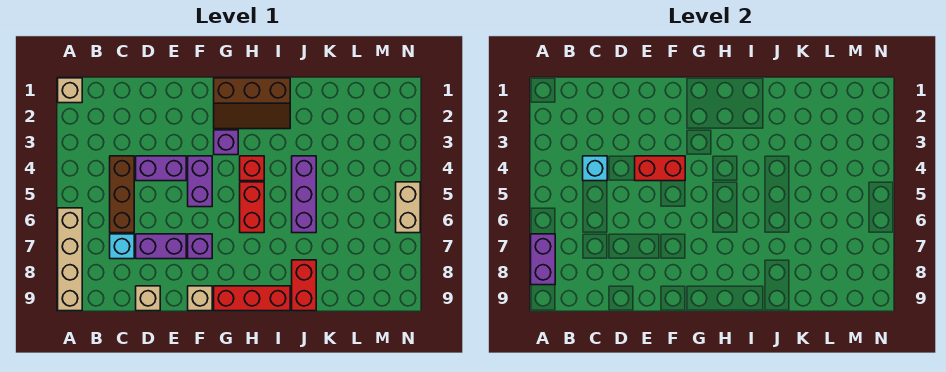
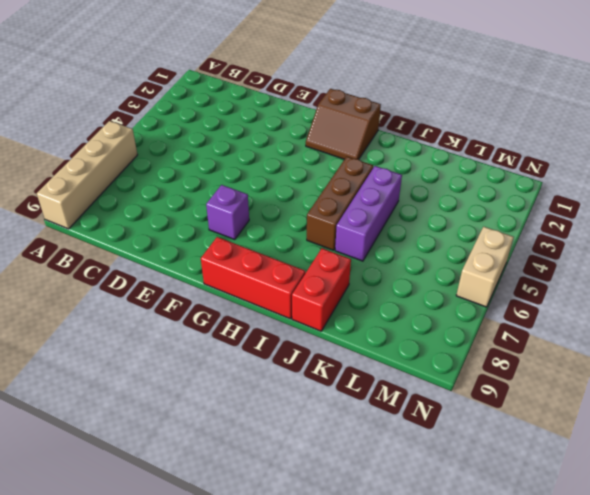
brown 2x2 slope [306,89,381,159] -> brown 2x3 slope [214,78,290,129]
brown 1x3 brick [307,157,373,250] -> brown 1x3 brick moved to [110,156,134,233]
none -> tan 1x1 brick [58,78,82,103]
none -> cyan 1x1 brick [110,234,134,259]
none -> purple 1x2 brick [136,156,186,181]

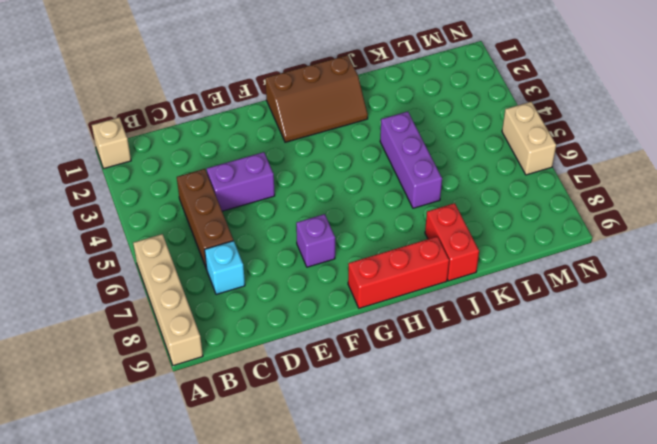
none -> purple 1x2 brick [136,234,186,259]
none -> tan 1x1 brick [136,286,160,311]
none -> purple 1x2 brick [188,156,212,207]

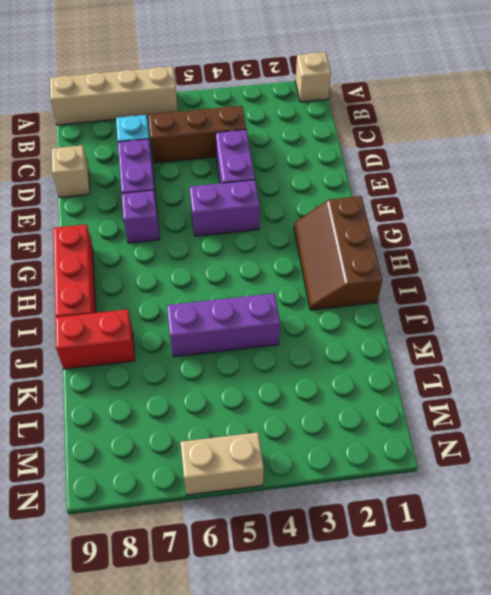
none -> tan 1x1 brick [188,286,212,311]
none -> purple 1x1 brick [214,130,238,155]
none -> red 1x1 brick [240,156,264,181]

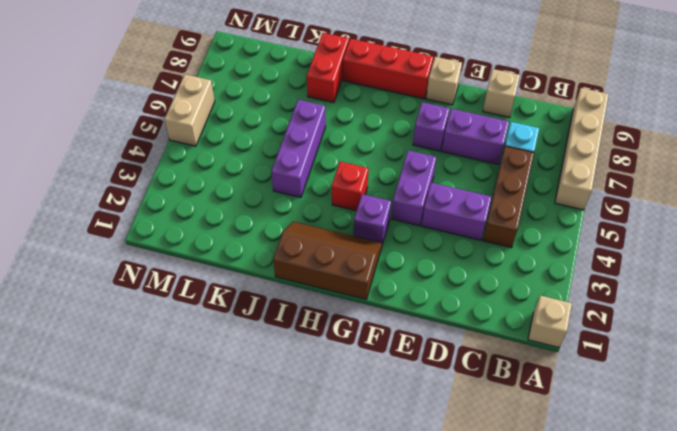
none -> red 1x2 brick [240,182,264,233]
none -> purple 1x2 brick [531,234,555,285]
none -> cyan 1x1 brick [583,156,607,181]

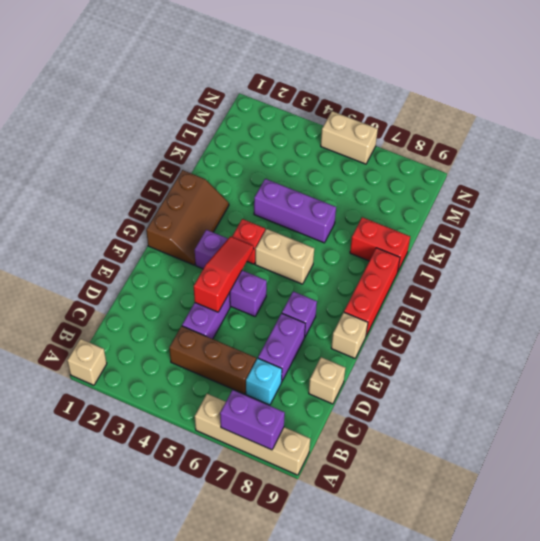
red 1x3 slope [194,236,254,312] -> red 1x2 brick [635,156,685,181]
tan 1x2 brick [255,229,314,284] -> red 1x2 brick [240,182,264,233]
none -> cyan 1x1 brick [583,156,607,181]

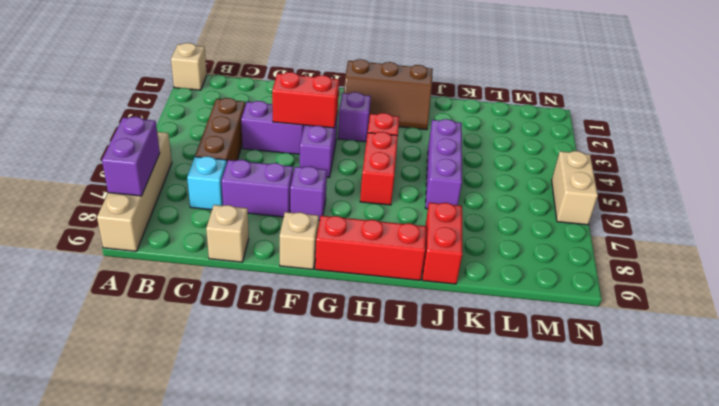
none -> cyan 1x1 brick [583,156,607,181]

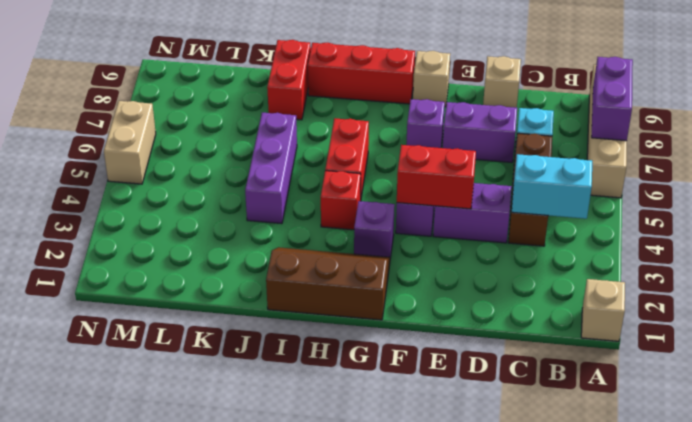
cyan 1x2 brick [512,154,592,219] -> cyan 1x1 brick [583,156,607,181]

